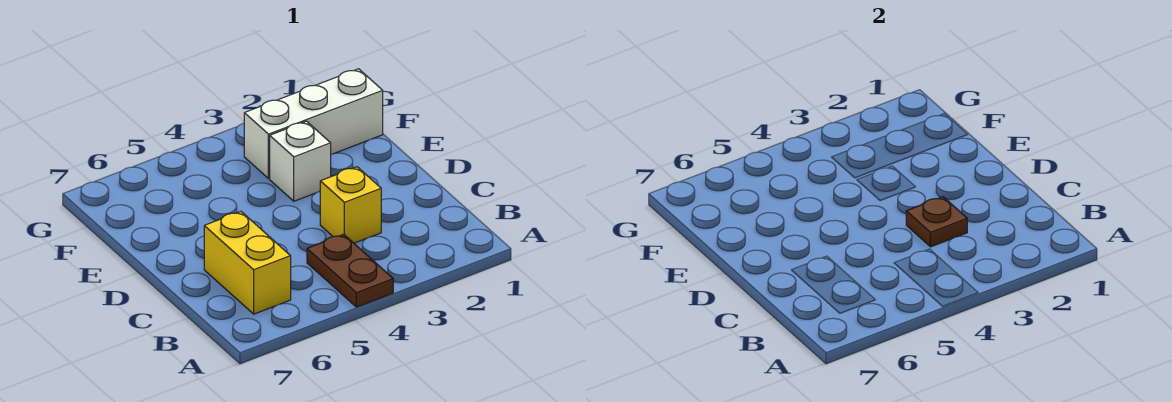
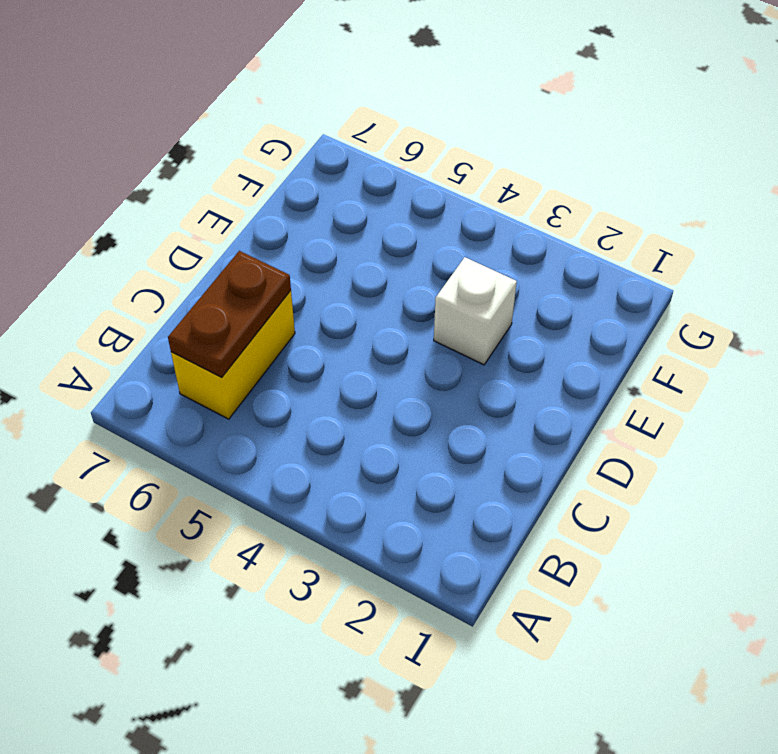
brown 1x2 plate [168,251,291,377] -> brown 1x2 plate moved to [307,234,393,307]
none -> yellow 1x1 brick [320,167,381,243]
none -> white 1x3 brick [244,69,383,179]

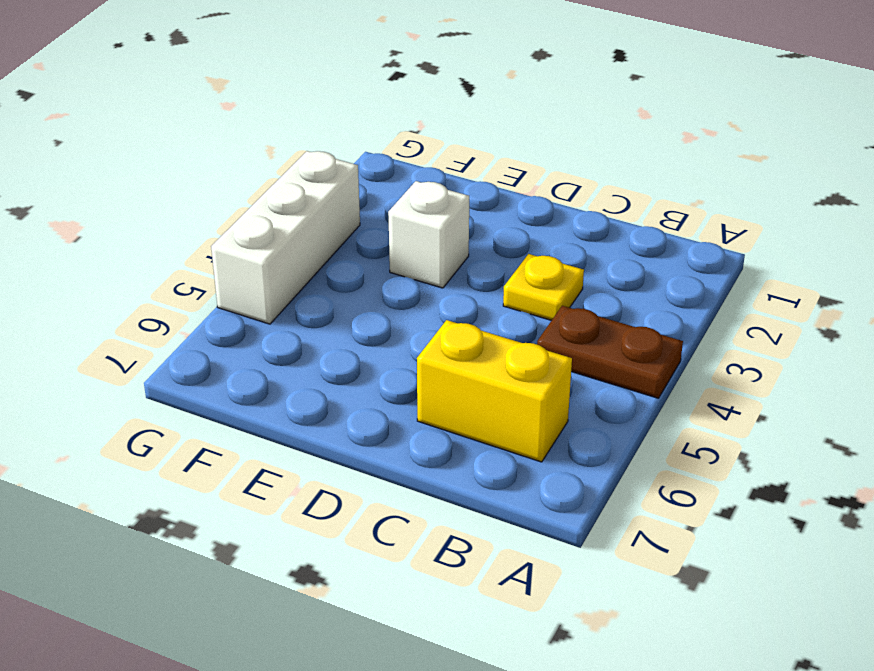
yellow 1x1 plate [503,254,584,320] -> yellow 1x1 brick [320,167,381,243]
white 1x3 brick [211,151,360,324] -> white 1x3 brick moved to [244,69,383,179]
none -> brown 1x1 plate [906,197,967,247]

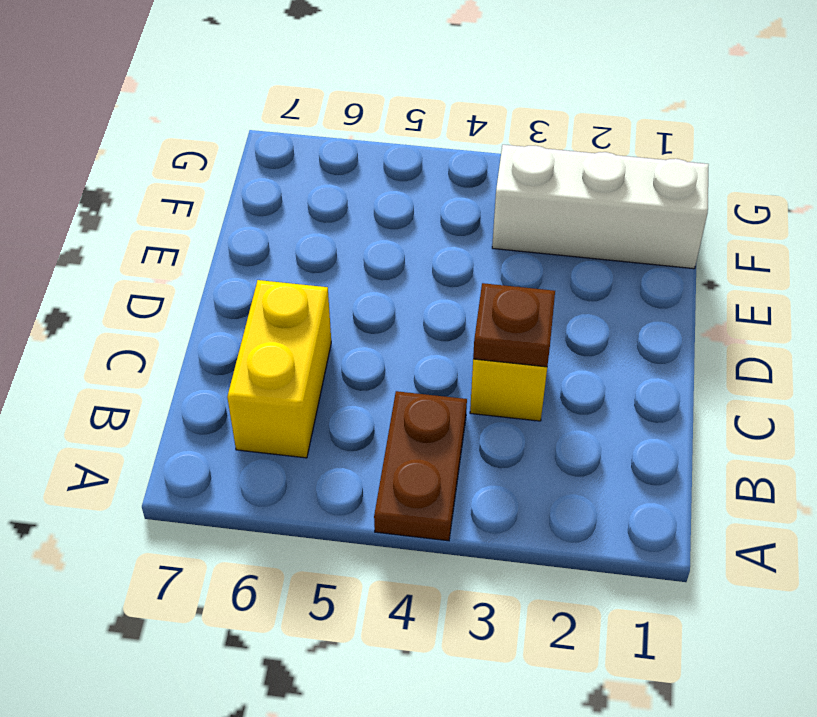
none -> white 1x1 brick [270,121,331,201]

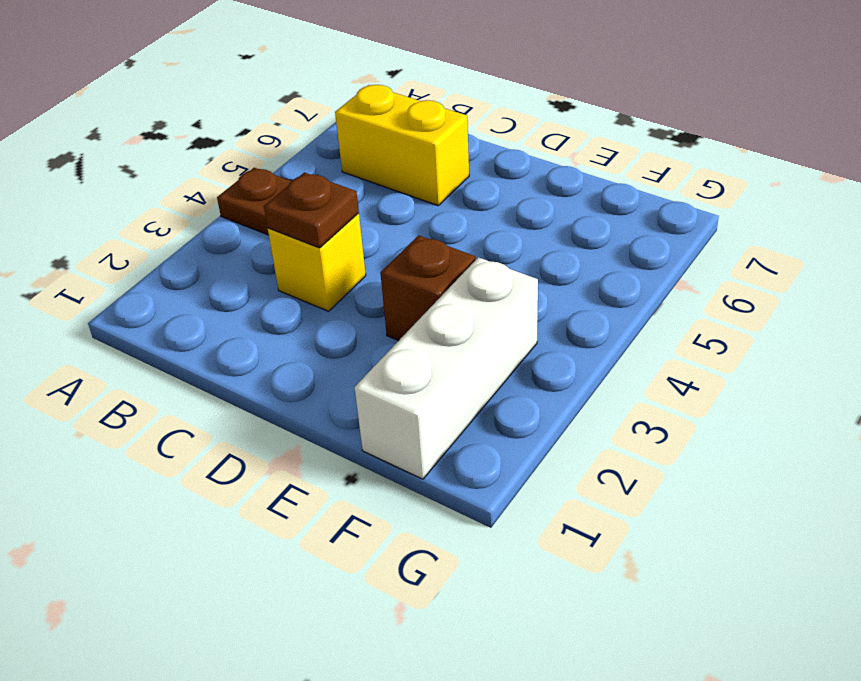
brown 1x1 brick [381,235,475,341] -> white 1x1 brick [270,121,331,201]

